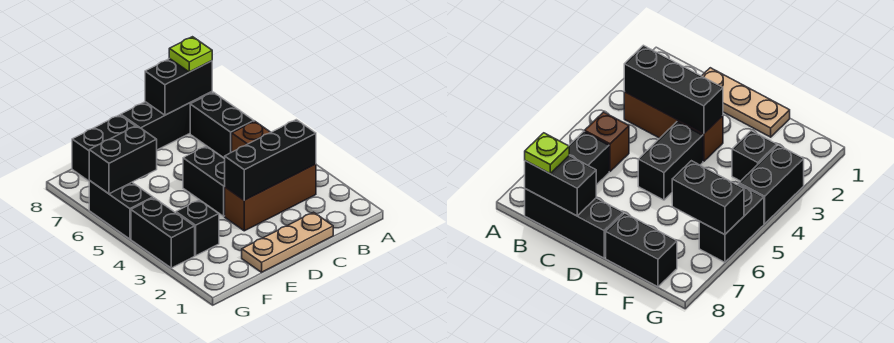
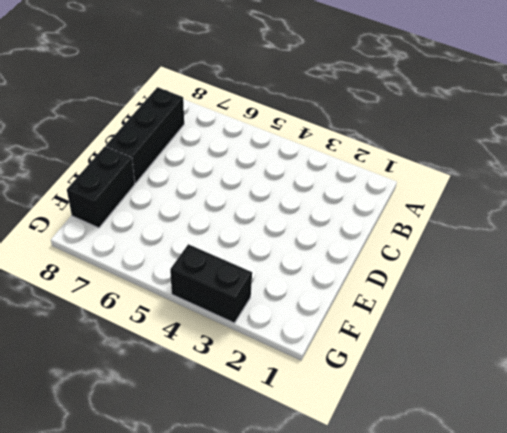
none -> brown 1x3 brick [225,164,316,231]
none -> brown 1x1 brick [232,121,271,152]
none -> black 1x2 brick [190,92,254,158]

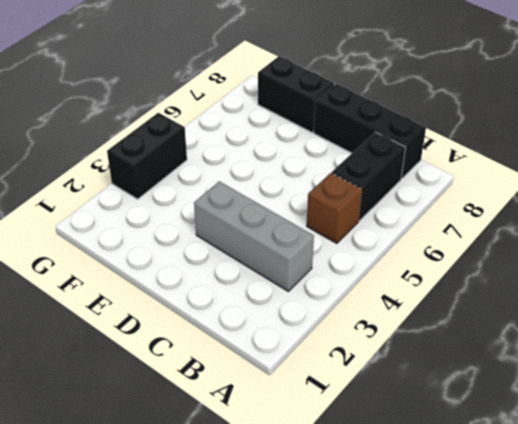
grey 1x3 brick [194,181,314,291] -> brown 1x3 brick [225,164,316,231]
none -> tan 1x3 plate [242,212,333,272]
none -> black 1x2 brick [183,146,225,216]
none -> black 1x1 brick [176,200,219,256]

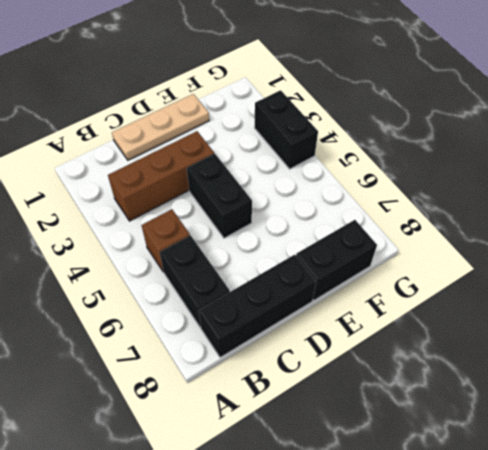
none -> black 1x1 brick [176,200,219,256]
none -> black 1x2 brick [89,181,153,239]
none -> black 1x3 brick [225,120,316,200]

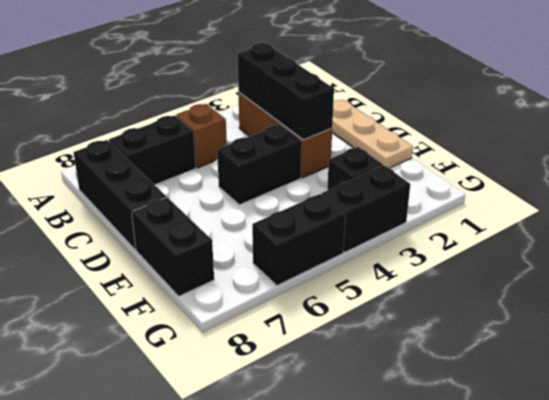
none -> black 1x2 brick [145,59,212,115]
none -> black 1x2 brick [89,125,157,194]
none -> lime 1x1 plate [169,37,212,72]

